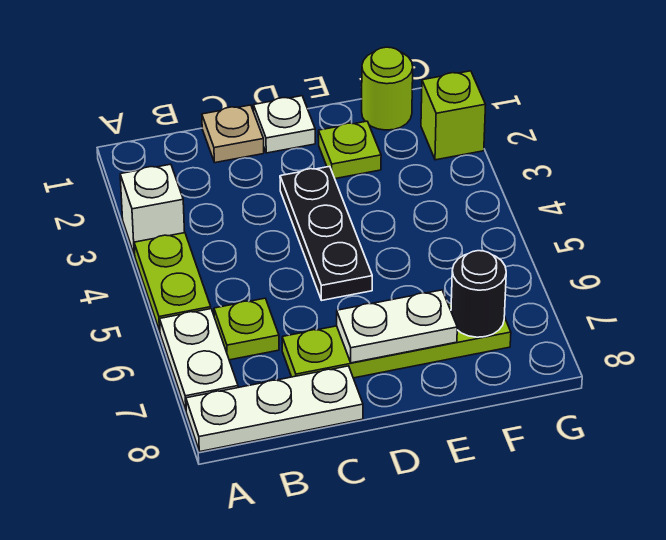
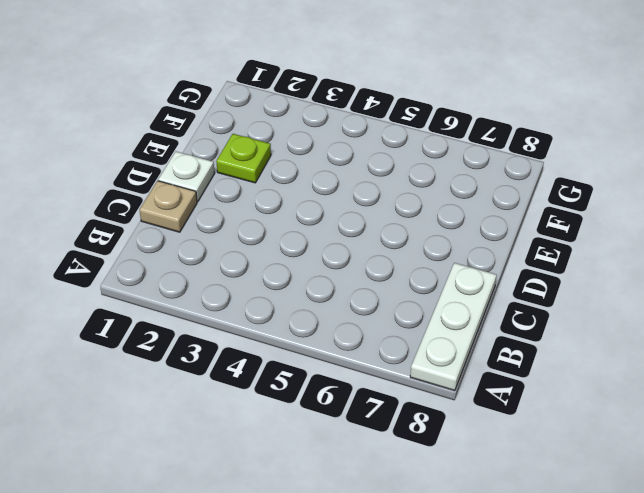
none -> white 1x1 brick [120,164,185,255]
none -> lime 1x2 plate [134,233,211,331]
none -> white 1x2 plate [160,309,238,410]

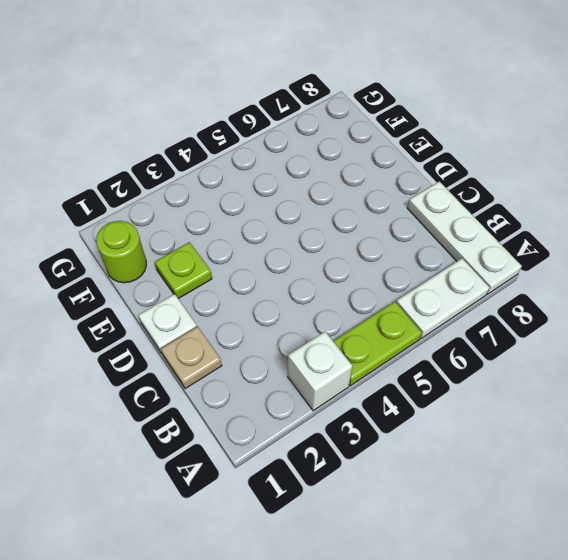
none -> lime 1x1 plate [214,298,279,360]
none -> lime 1x4 plate [282,304,511,378]
none -> black 1x3 plate [280,166,372,300]

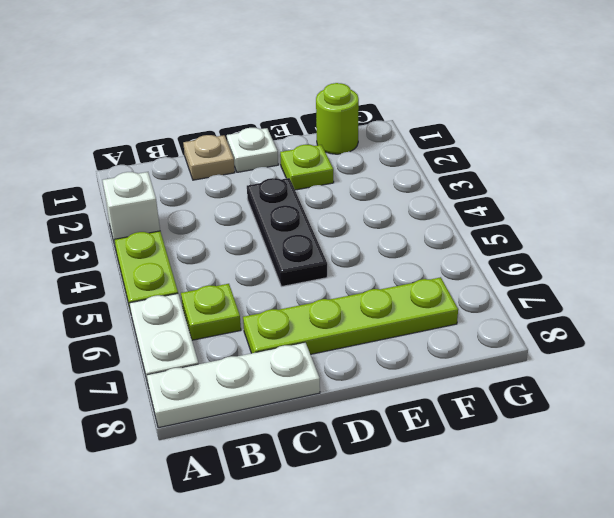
none -> lime 1x1 brick [421,71,486,160]
none -> white 1x2 plate [337,290,457,363]
none -> black 1x1 round brick [451,251,506,337]

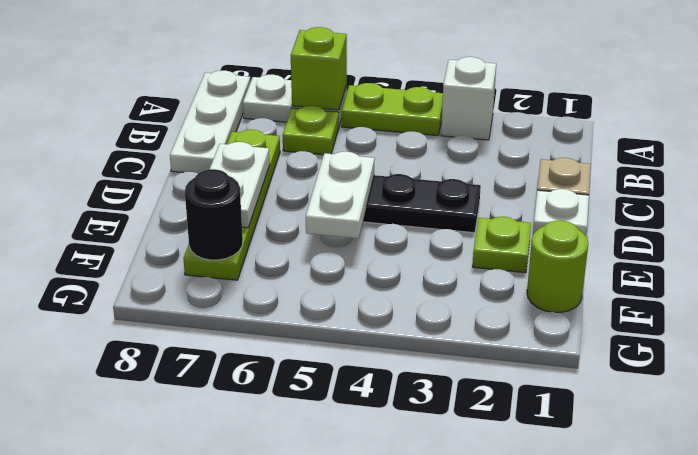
lime 1x1 brick [291,27,347,110] -> lime 1x1 brick moved to [421,71,486,160]
white 1x2 plate [306,152,375,238] -> none

